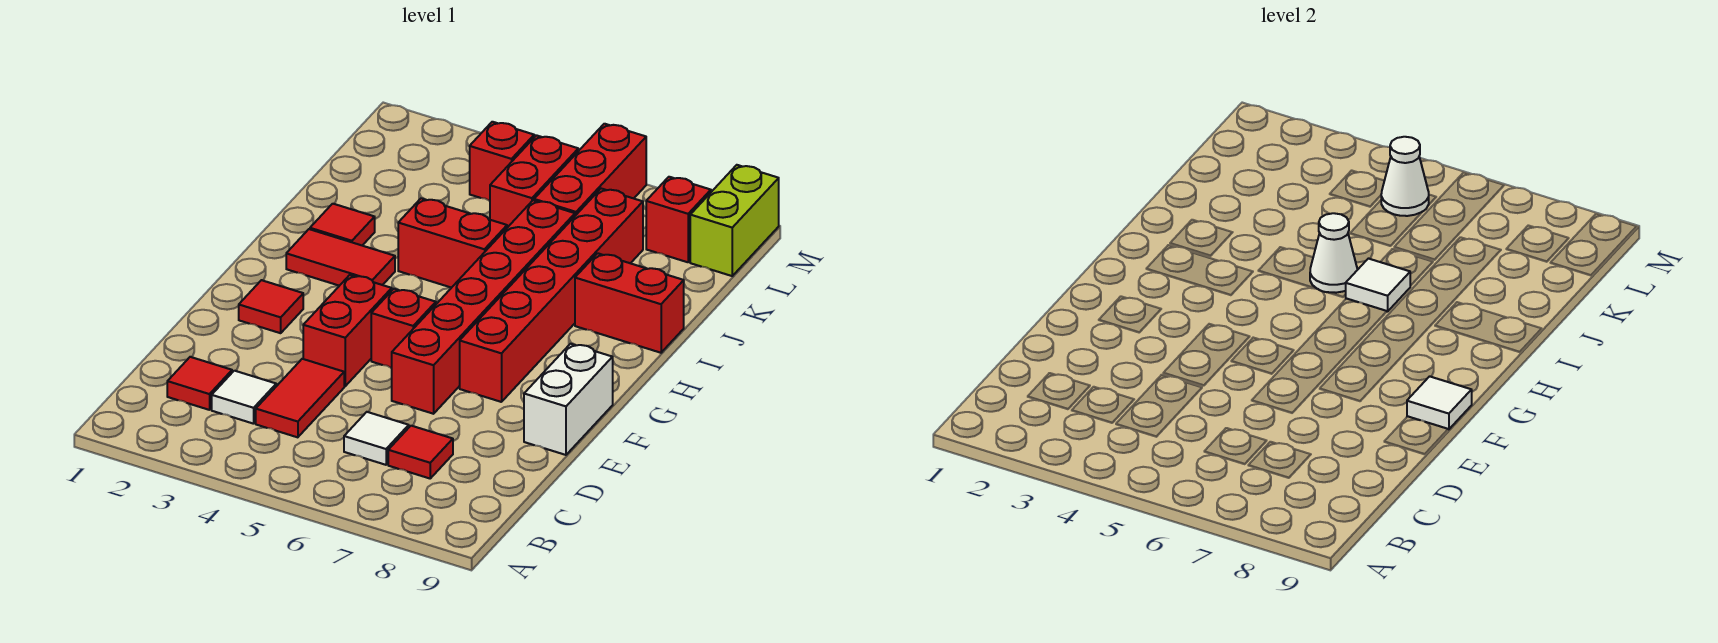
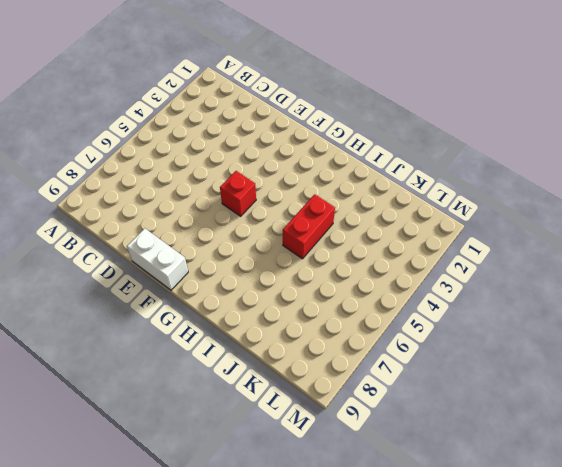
none -> red 1x1 tile [167,357,232,410]
none -> white 1x1 tile [212,371,276,424]
none -> red 1x2 tile [256,359,344,437]

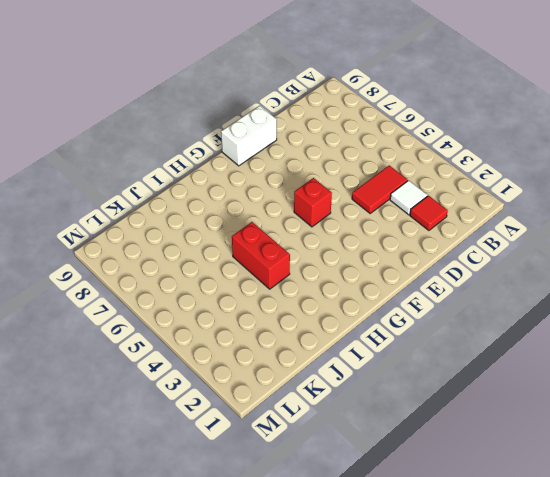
none -> white 1x1 tile [344,412,409,465]
none -> red 1x1 tile [388,426,453,478]
none -> red 1x2 brick [303,275,392,386]

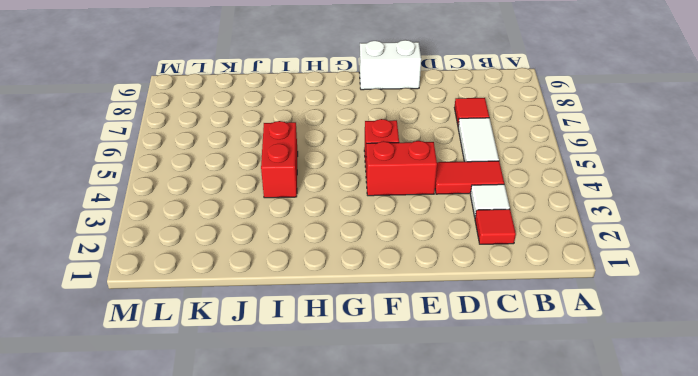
white 1x2 tile [458,118,499,162] -> white 1x1 tile [344,412,409,465]
none -> red 1x6 brick [392,200,575,414]
none -> red 1x1 tile [239,280,303,333]
none -> red 1x6 brick [460,189,643,402]

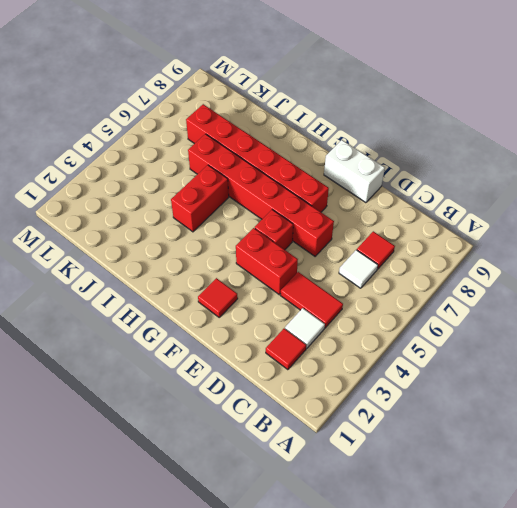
none -> red 1x2 tile [286,229,395,286]
none -> red 1x1 tile [310,204,375,245]
none -> red 1x2 brick [575,253,684,353]

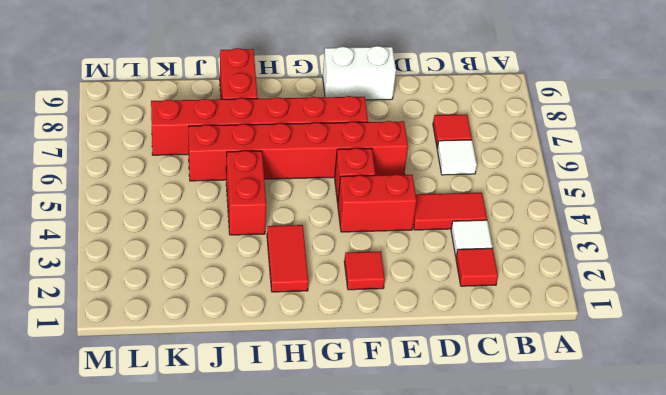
none -> red 1x1 tile [310,204,375,245]
none -> red 1x2 brick [490,135,578,228]
none -> red 1x3 brick [534,124,646,216]

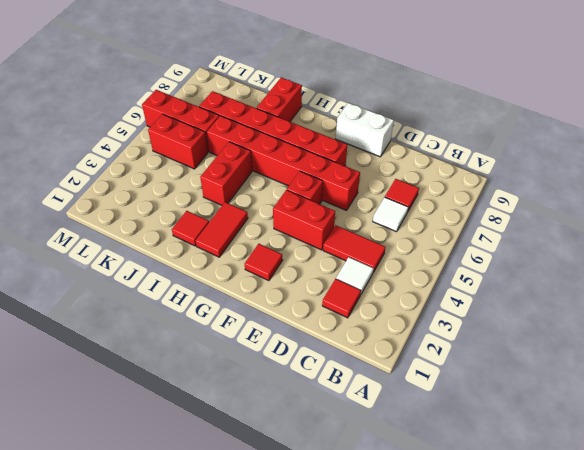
none -> red 1x1 brick [470,122,534,201]
none -> red 1x1 brick [646,177,711,262]
none -> lime 1x2 brick [690,165,779,276]

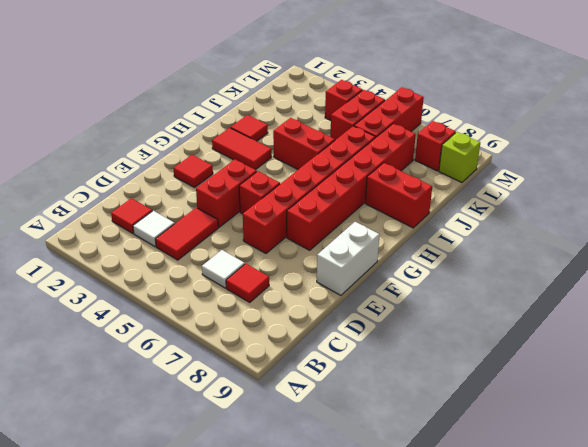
lime 1x1 brick [439,132,480,183] -> lime 1x2 brick [690,165,779,276]
none -> white 1x1 tile [1407,376,1472,429]
none -> white 1x1 cone [1310,213,1357,293]
none -> white 1x1 tile [1346,259,1410,312]

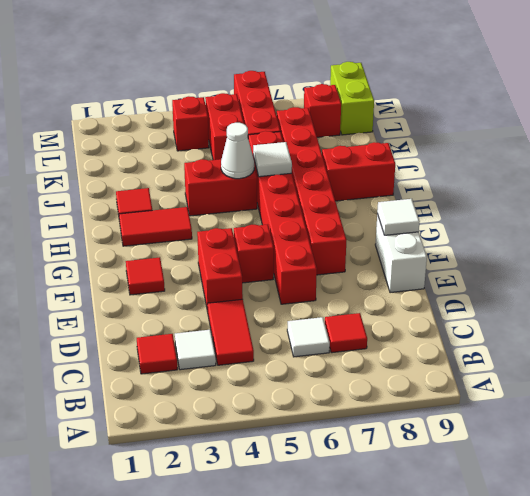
none -> white 1x1 cone [1381,137,1429,216]

